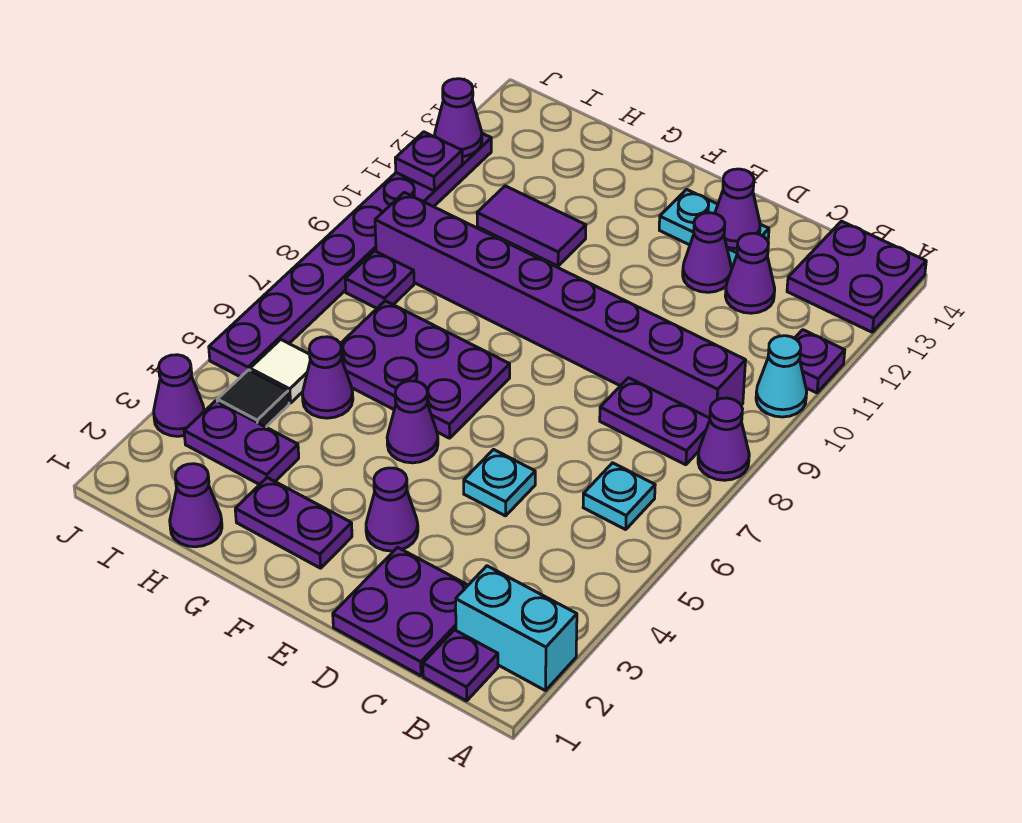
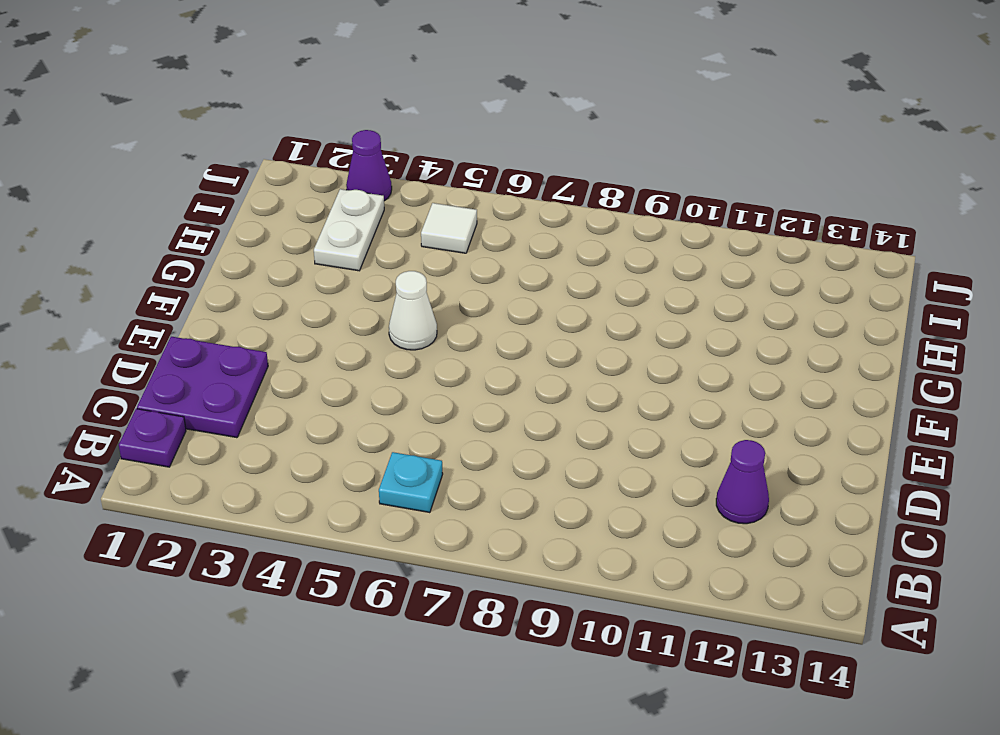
white 1x1 cone [389,271,437,350] -> purple 1x1 cone [387,381,438,463]
white 1x2 plate [314,189,384,271] -> purple 1x2 plate [184,401,299,485]
none -> cyan 1x2 brick [456,566,577,691]
none -> purple 1x1 cone [698,398,749,480]
none -> cyan 1x1 cone [756,336,807,417]
none -> purple 1x1 plate [795,330,845,393]

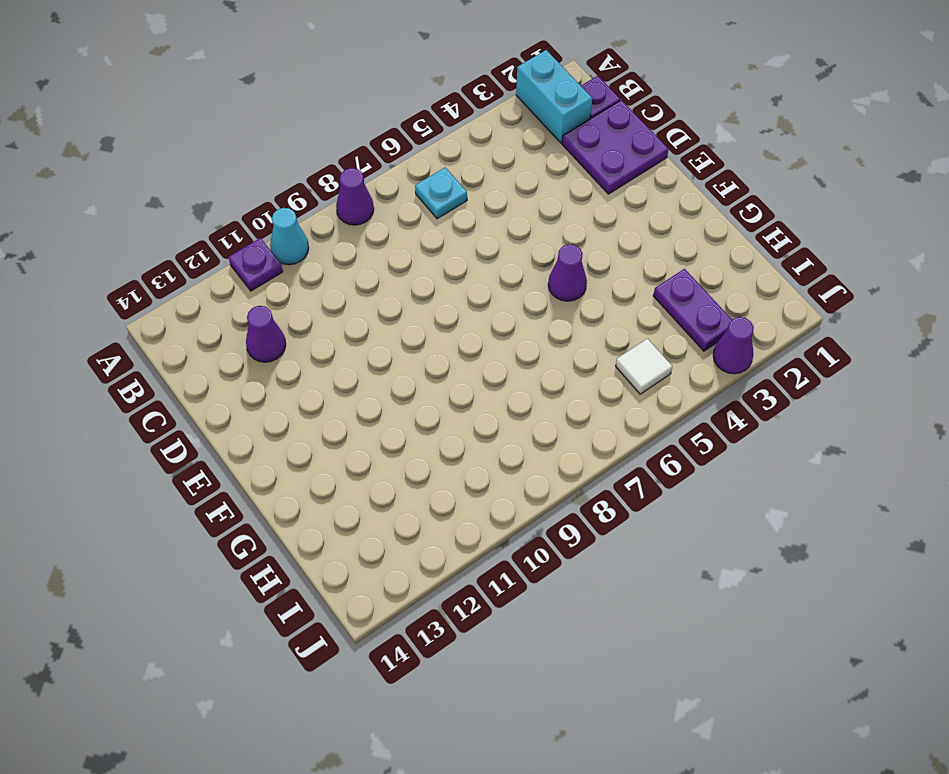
none -> purple 2x2 plate [787,221,926,332]
none -> purple 1x2 plate [600,378,710,465]
none -> purple 1x8 brick [375,193,746,418]
none -> cyan 1x1 plate [464,449,535,516]

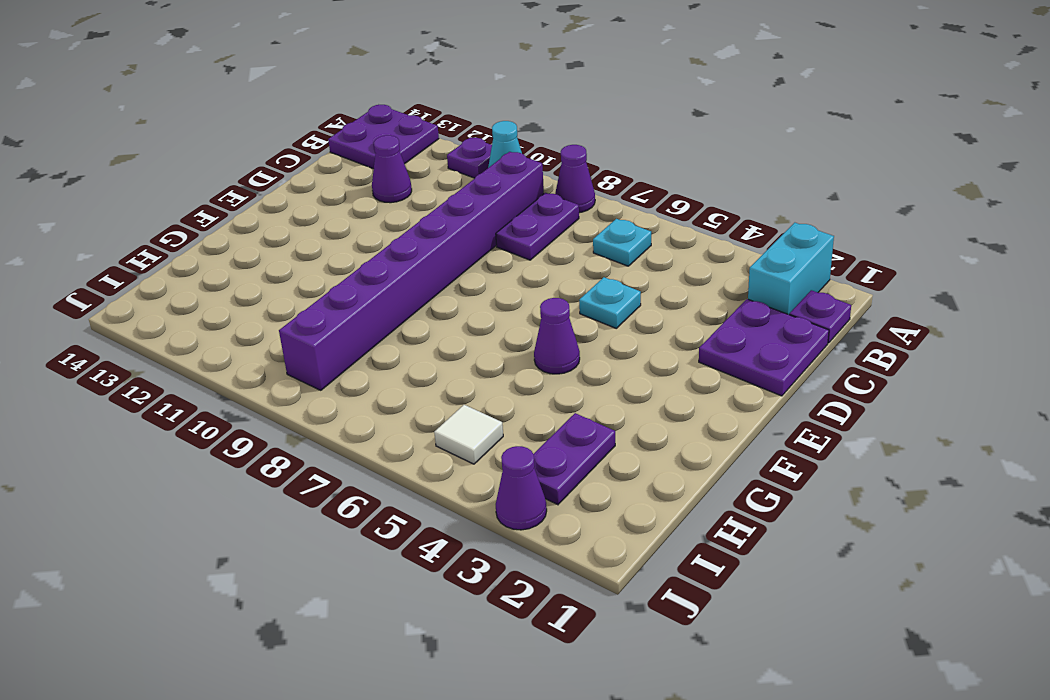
none -> purple 1x1 cone [683,213,732,292]
none -> cyan 1x2 plate [659,189,769,266]
none -> purple 1x1 cone [366,468,418,551]
none -> purple 1x2 plate [235,478,352,568]

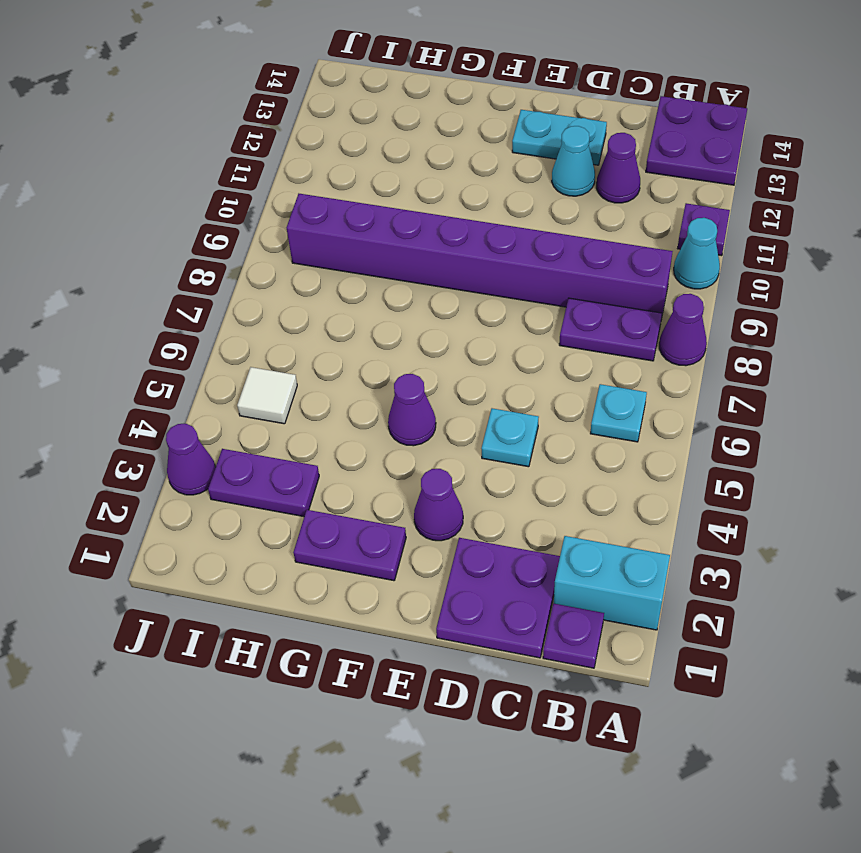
cyan 1x1 cone [552,126,595,196] -> purple 1x1 cone [683,213,732,292]
none -> purple 2x3 plate [340,301,510,438]
none -> purple 1x2 tile [477,186,586,266]
none -> purple 1x1 cone [170,464,222,547]
none -> purple 1x1 cone [302,337,353,418]

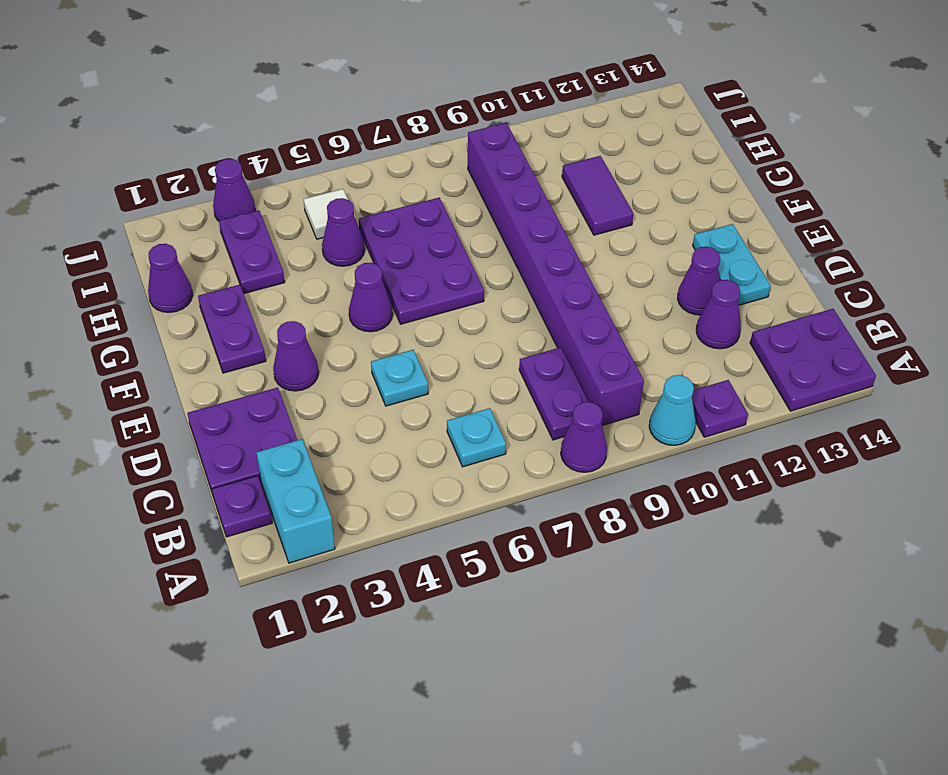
none -> black 1x1 tile [217,370,289,427]
none -> purple 1x1 plate [345,251,414,308]
none -> purple 1x8 plate [209,133,491,377]
none -> purple 1x1 cone [715,169,760,249]

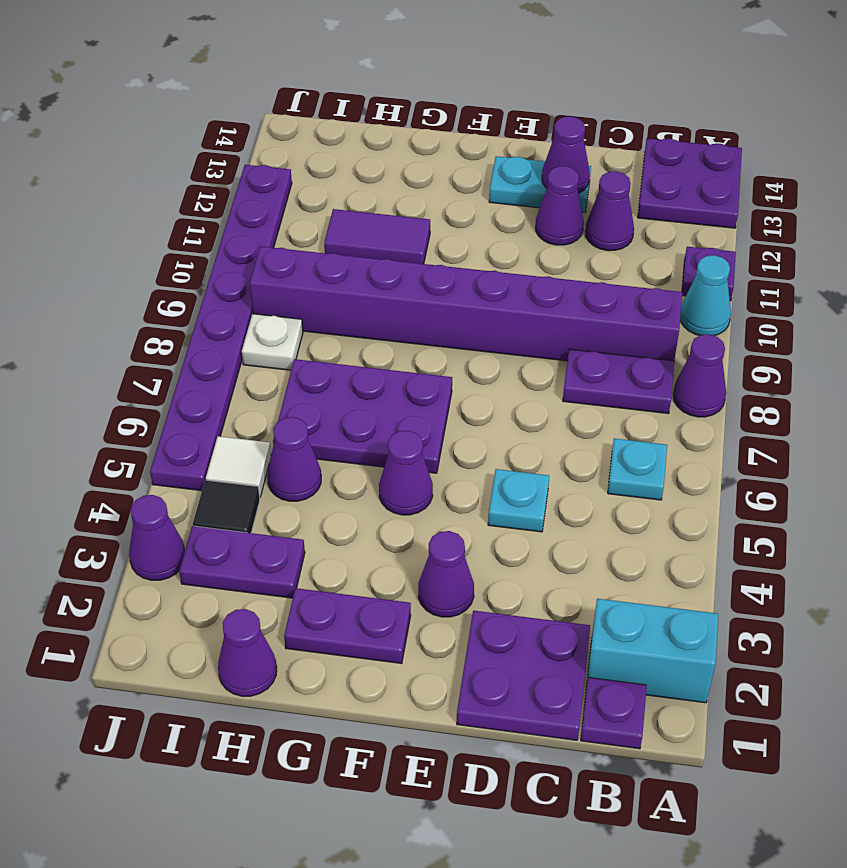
white 1x1 plate [242,314,303,370] -> purple 1x1 plate [345,251,414,308]
none -> purple 1x1 plate [395,132,462,191]
none -> purple 1x1 cone [435,79,482,157]

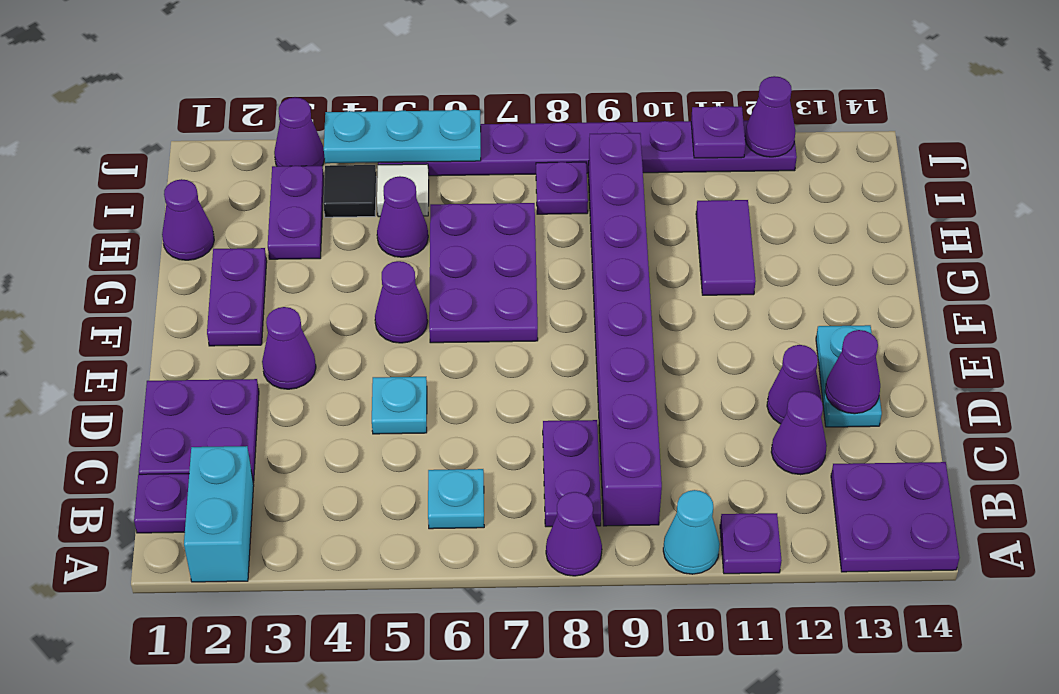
cyan 1x3 plate [324,110,481,163] -> none

